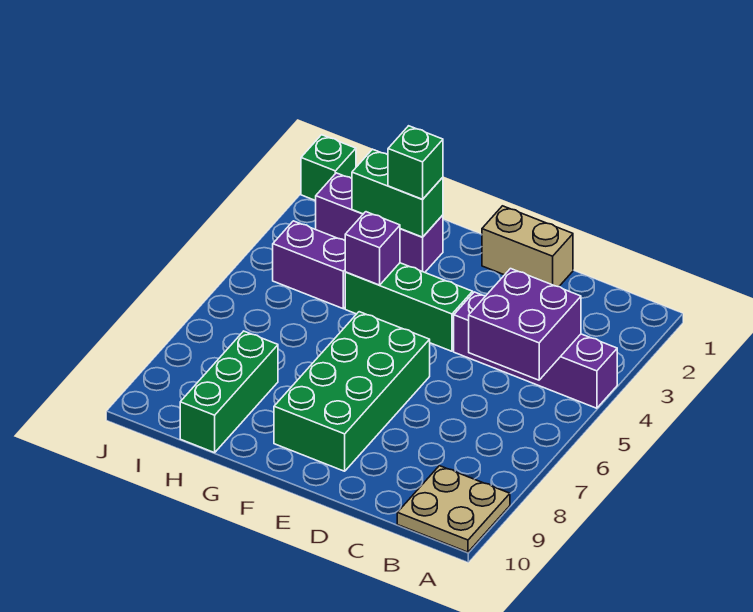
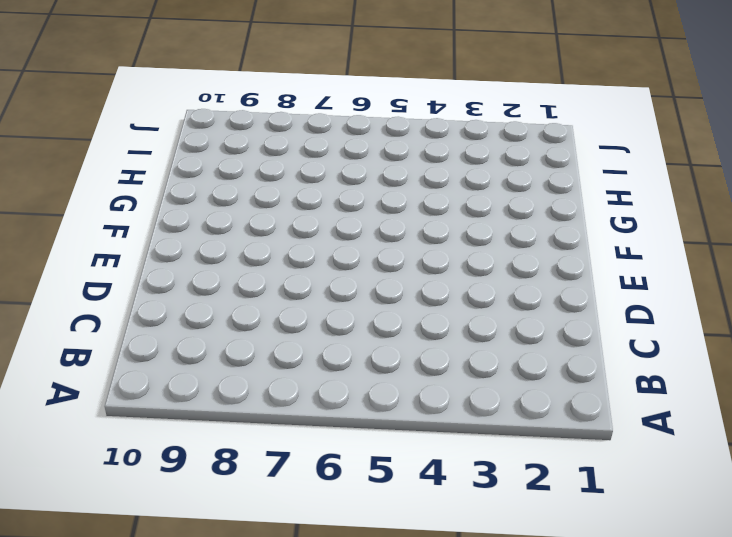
none -> purple 1x4 brick [454,292,617,408]
none -> tan 2x2 plate [397,466,510,552]
none -> tan 1x2 brick [482,206,573,287]

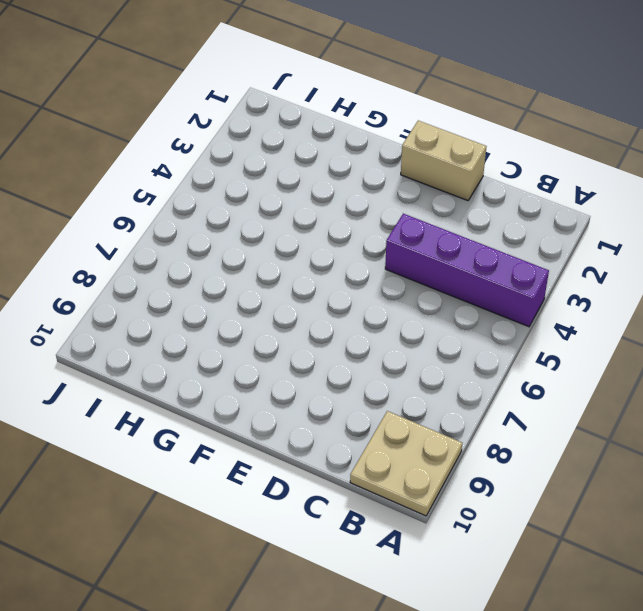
none -> green 1x3 brick [345,263,473,351]
none -> green 2x4 brick [274,312,430,471]
none -> purple 1x3 brick [316,173,443,272]

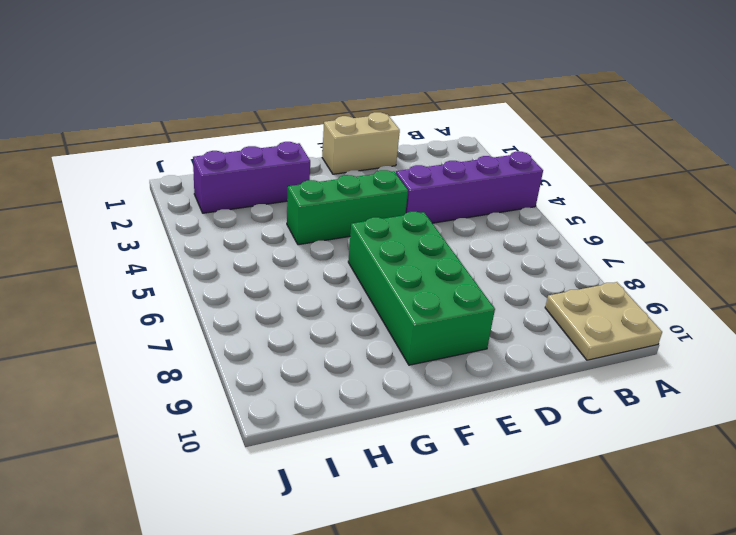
none -> purple 1x2 brick [273,221,345,309]
none -> green 1x3 brick [180,331,278,453]
none -> green 1x1 brick [301,135,356,201]

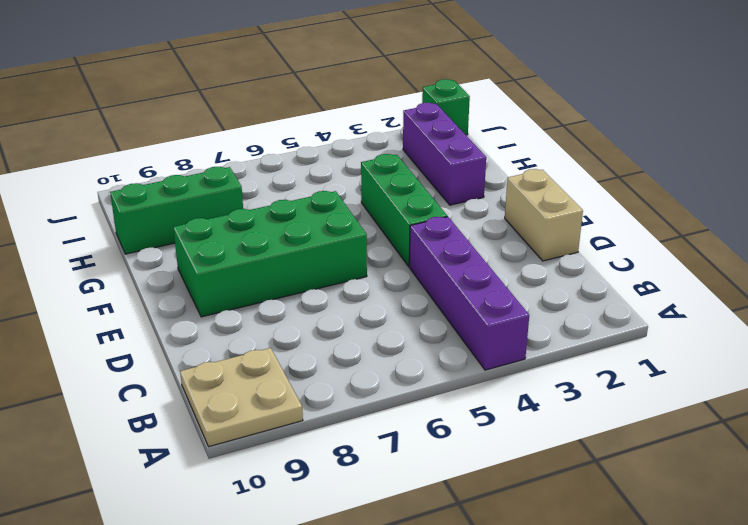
none -> purple 1x2 brick [273,221,345,309]
none -> purple 2x2 brick [469,269,581,380]
none -> green 1x2 brick [352,149,443,237]

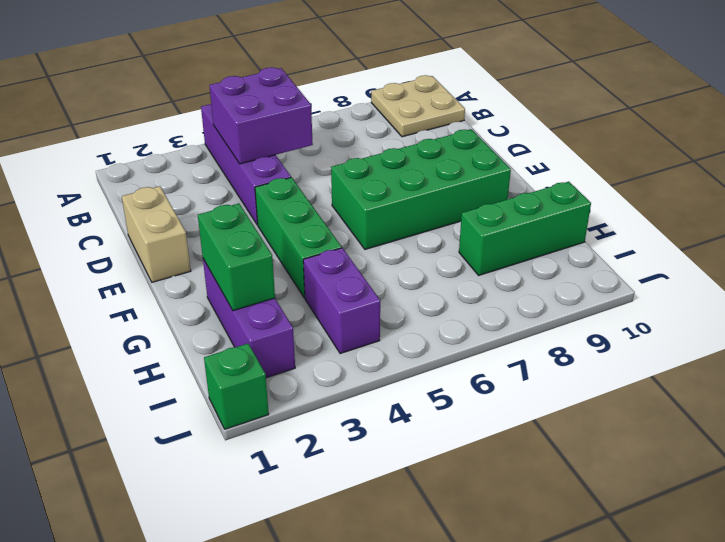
none -> purple 1x1 brick [345,212,400,285]
none -> green 1x1 brick [388,126,443,199]

